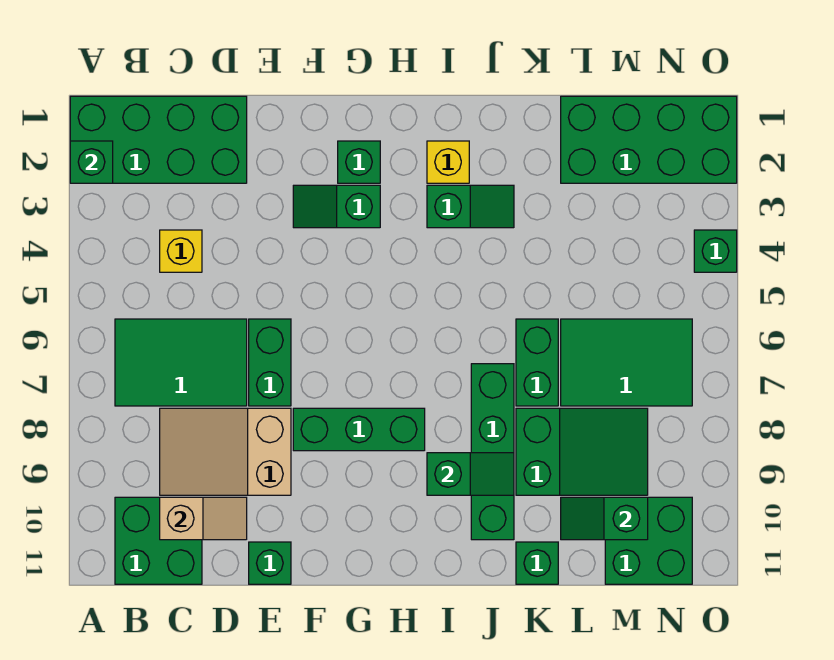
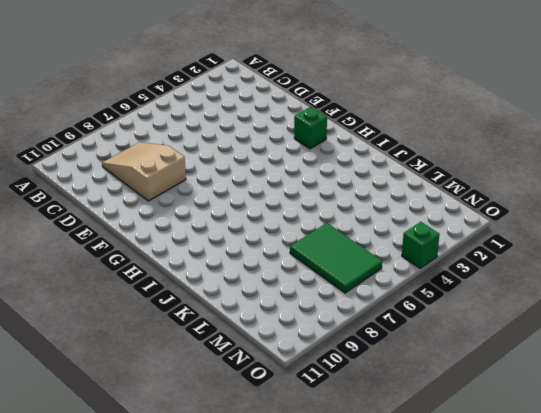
none -> green 2x4 brick [70,96,247,183]
none -> green 2x3 tile [115,319,247,406]
none -> green 2x2 brick [115,497,202,584]

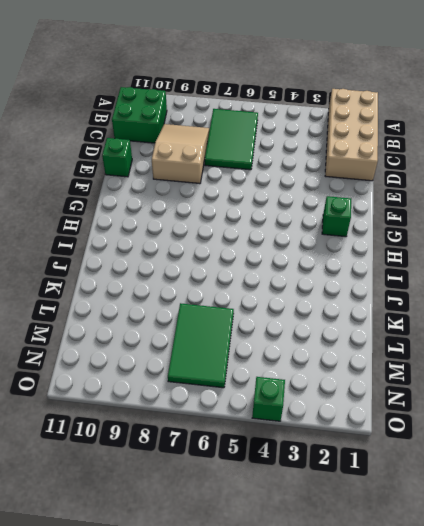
tan 2x4 brick [325,89,378,181] -> green 2x4 brick [70,96,247,183]
none -> yellow 1x1 brick [160,230,202,272]
none -> green 1x2 brick [249,319,291,406]
none -> green 1x2 slope [293,185,380,228]

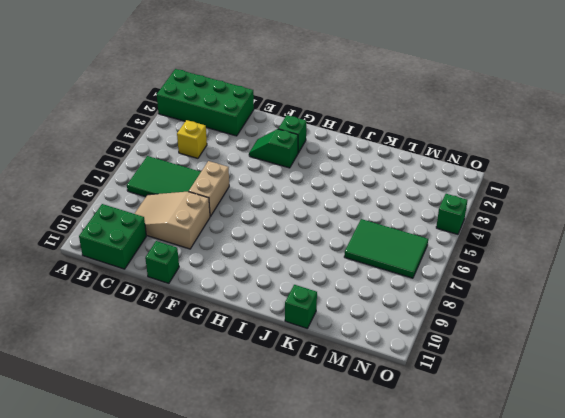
tan 1x2 brick [189,161,229,216] -> green 1x2 brick [249,319,291,406]
none -> green 1x3 brick [293,408,425,451]
none -> yellow 1x1 brick [427,141,469,183]
none -> green 1x2 slope [427,185,514,228]

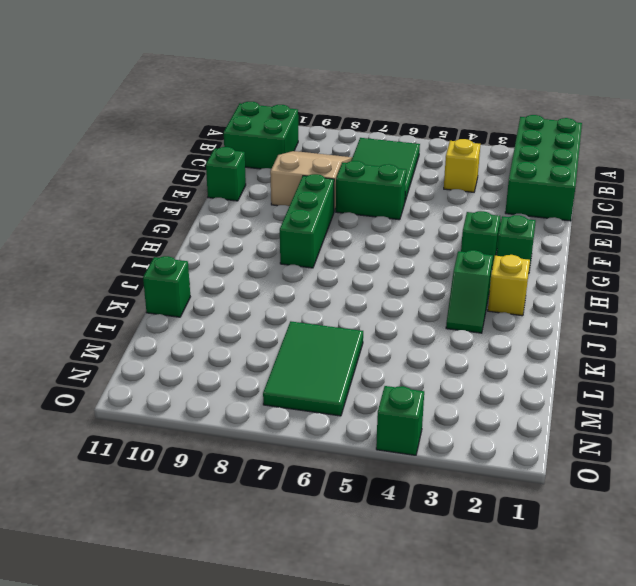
none -> green 1x4 brick [471,364,514,540]
none -> green 1x2 brick [516,319,558,406]
none -> green 2x3 slope [516,408,648,495]

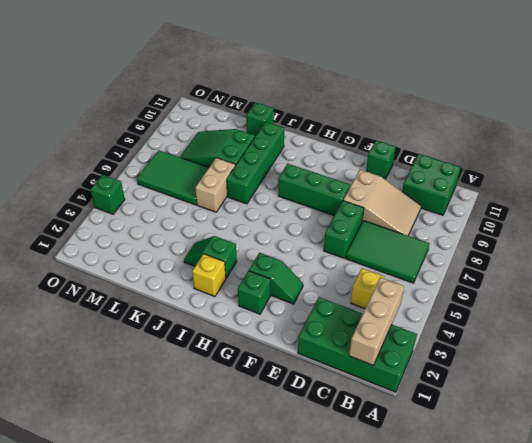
tan 1x3 brick [349,277,404,365] -> none
tan 1x2 brick [195,158,236,212] -> green 1x2 brick [516,319,558,406]
none -> green 2x4 brick [561,96,737,183]
none -> green 2x2 brick [605,497,692,584]
none -> green 1x1 brick [70,141,113,183]

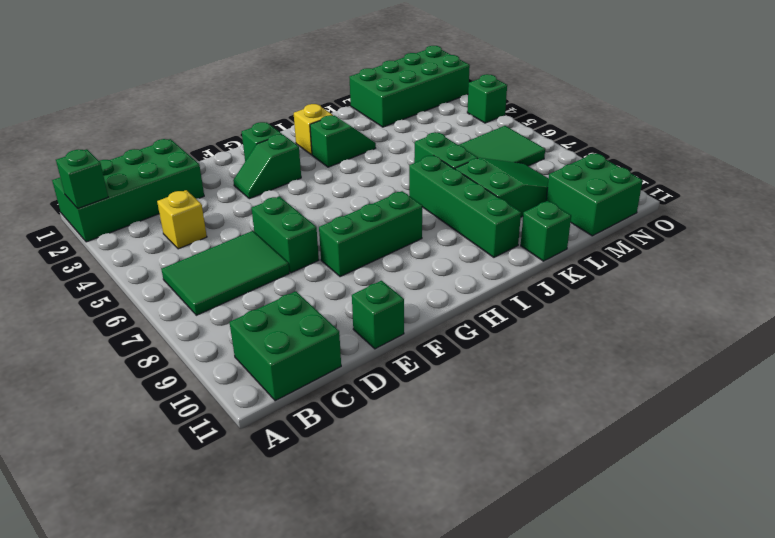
none -> tan 2x3 slope [160,408,291,495]
none -> tan 1x2 slope [160,497,247,540]
none -> green 1x2 slope [427,453,514,495]

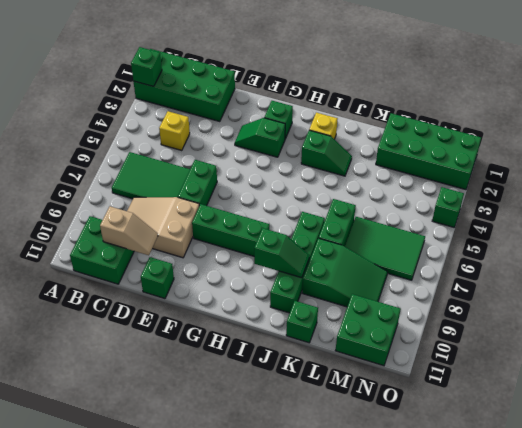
none -> green 1x2 slope [561,497,648,540]

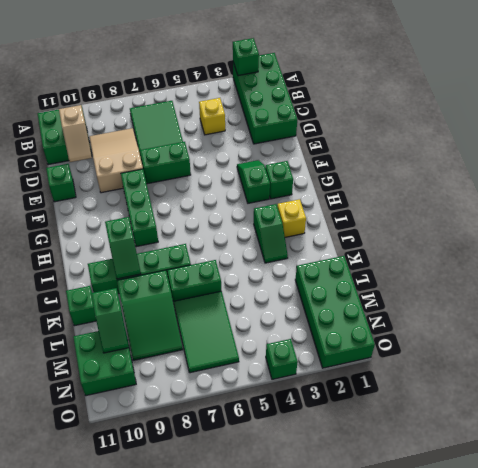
green 1x2 slope [91,288,129,353] -> green 1x2 slope turned to [561,497,648,540]

